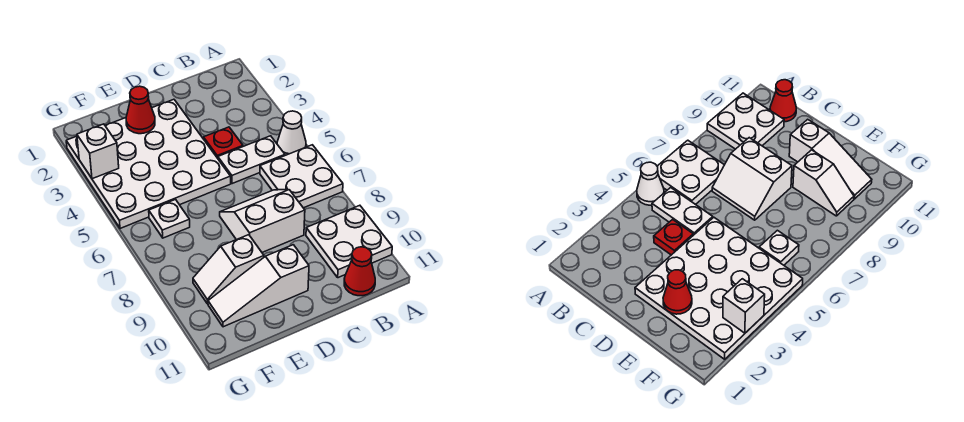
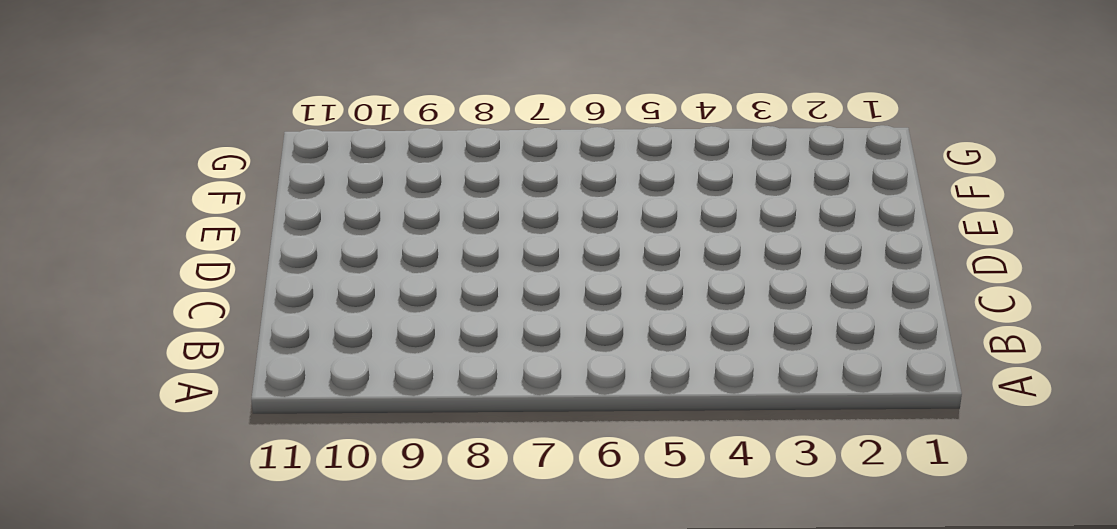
none -> white 1x1 cone [277,111,306,155]
none -> white 2x2 plate [260,145,343,208]
none -> white 2x2 plate [306,205,392,278]

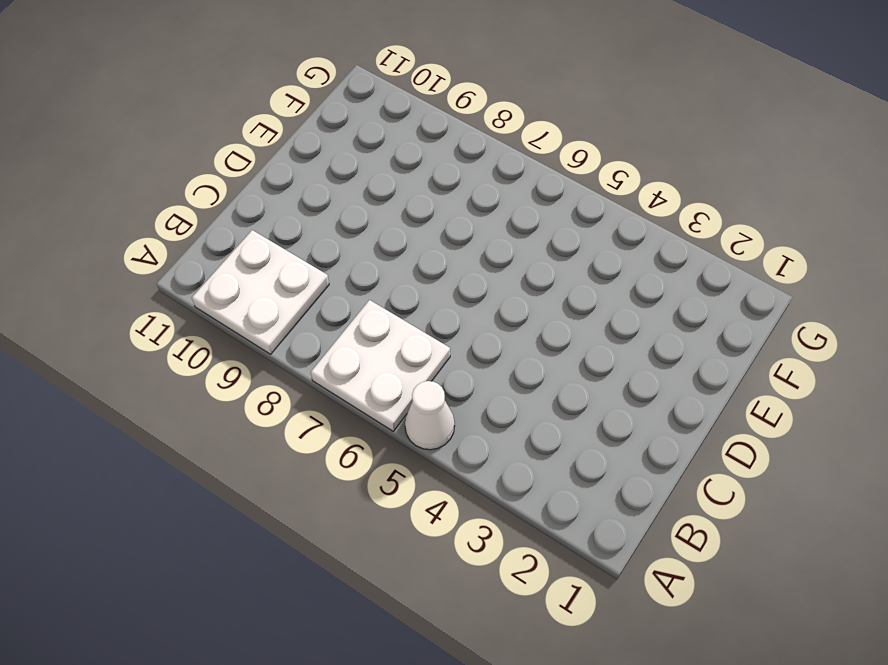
none -> white 1x2 plate [218,136,285,184]
none -> red 1x1 cone [344,247,375,296]
none -> red 1x1 plate [203,127,243,158]

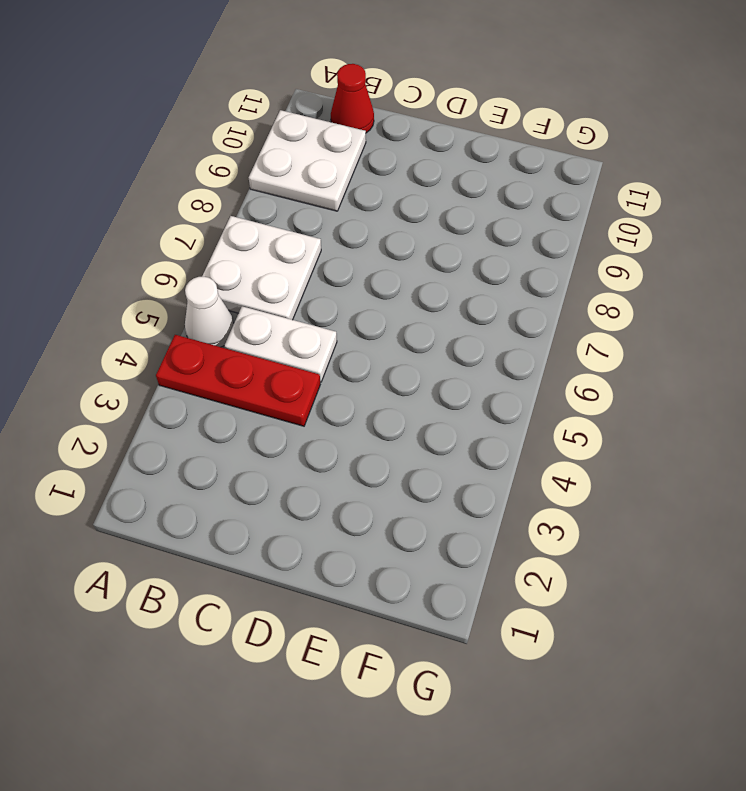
red 1x3 plate [156,335,320,426] -> red 1x1 plate [203,127,243,158]
none -> white 2x2 slope [220,190,305,252]
none -> white 4x4 plate [66,99,231,228]
none -> white 1x3 slope [208,245,309,327]

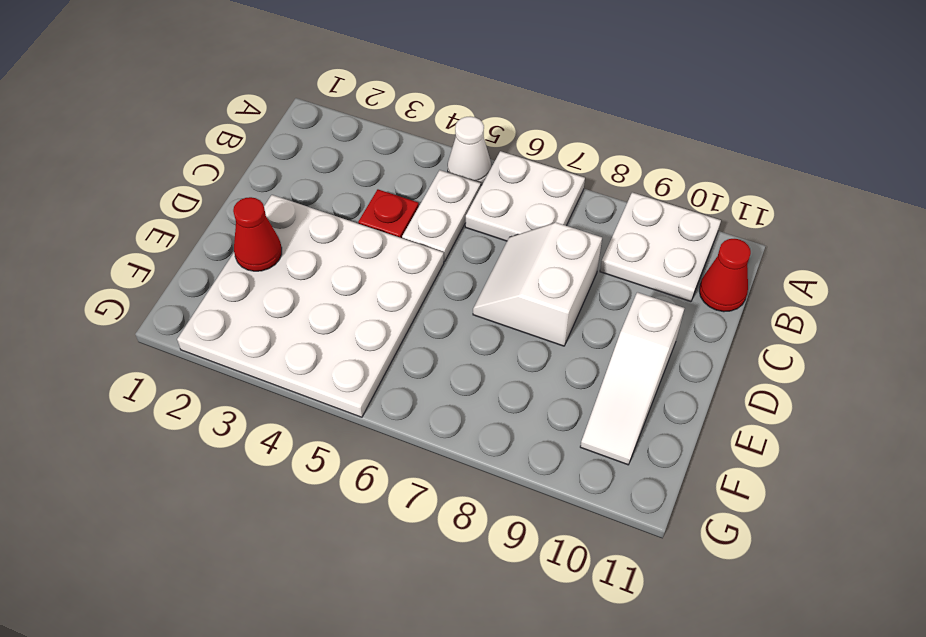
none -> white 1x2 slope [193,235,264,304]
none -> white 1x1 plate [149,200,190,238]
none -> white 1x1 brick [77,124,119,179]

